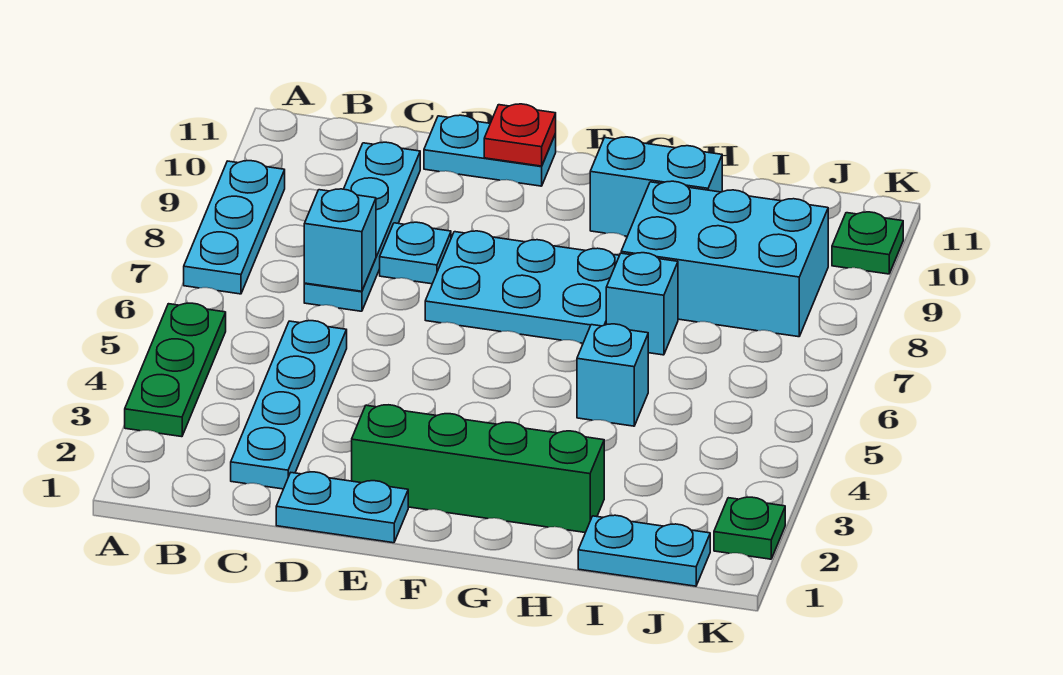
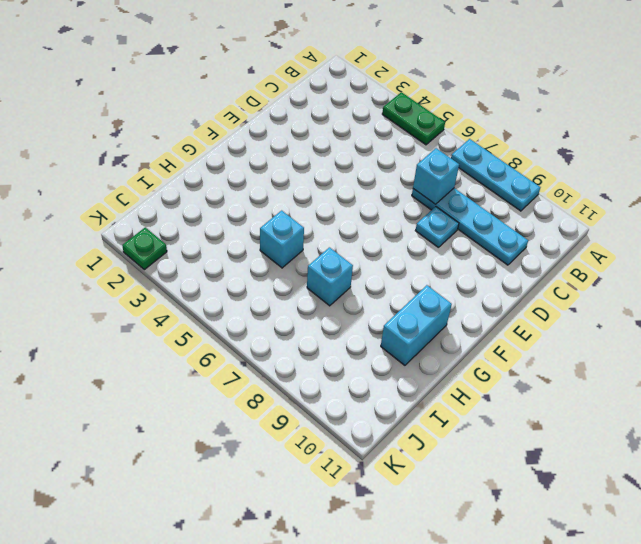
green 1x2 plate [382,92,445,145] -> green 1x3 plate [125,303,226,437]
none -> cyan 1x4 plate [231,321,347,489]
none -> cyan 1x2 plate [276,472,408,543]
none -> cyan 1x2 plate [424,115,556,186]

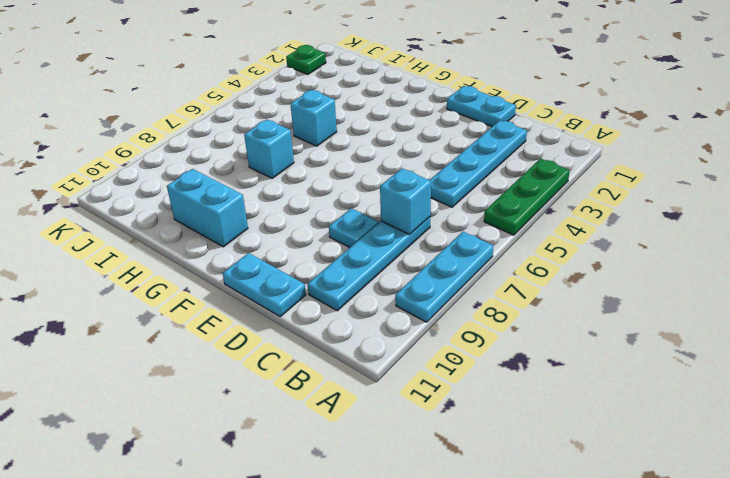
none -> green 1x4 brick [352,405,604,533]
none -> cyan 2x3 plate [425,231,619,343]
none -> cyan 2x3 brick [621,181,828,337]

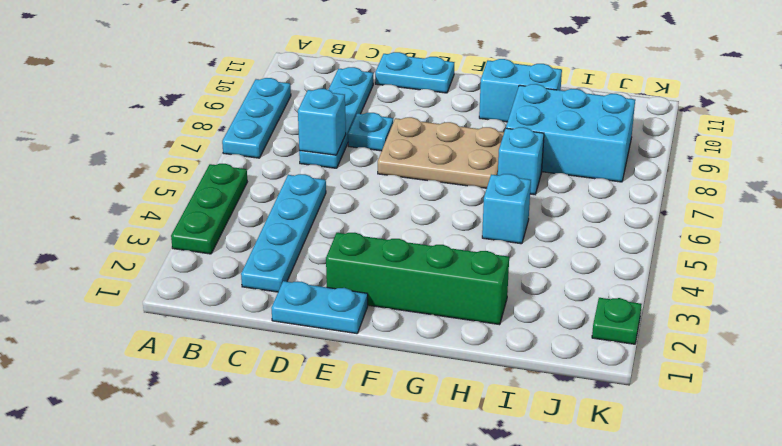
tan 2x3 plate [378,117,504,188] -> cyan 2x3 plate [425,231,619,343]
none -> cyan 1x2 plate [578,515,710,586]
none -> green 1x1 plate [832,212,903,274]
none -> red 1x1 plate [484,104,556,166]

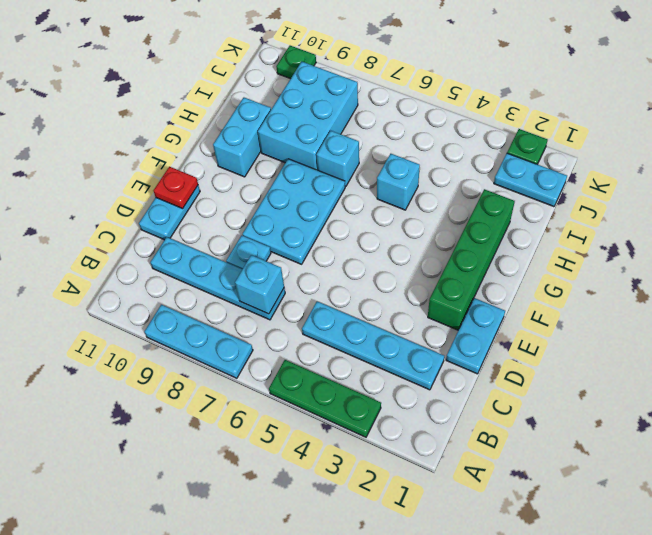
cyan 1x2 plate [494,153,567,207] -> cyan 1x2 plate turned to [578,515,710,586]

